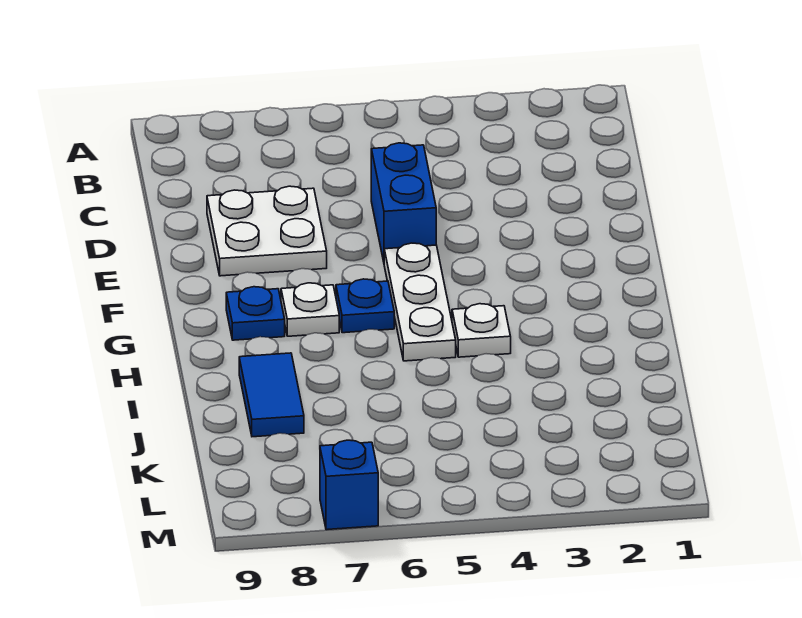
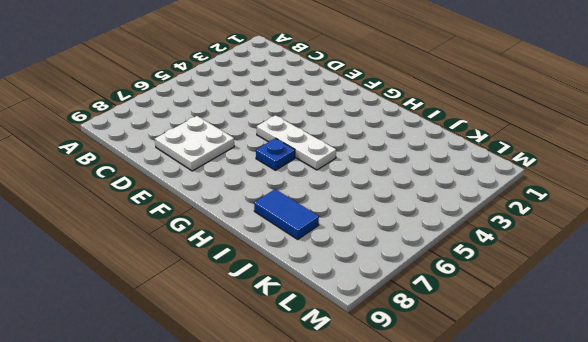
none -> blue 1x2 brick [371,143,436,262]
none -> white 1x1 plate [281,283,339,336]

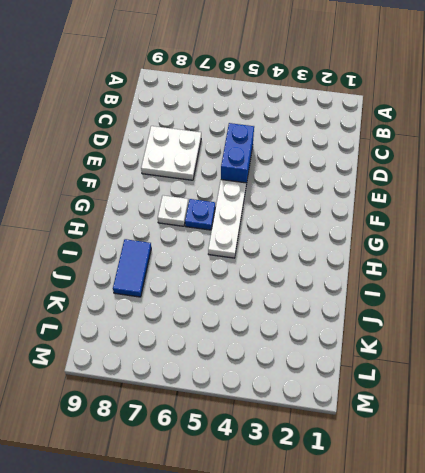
none -> blue 1x1 plate [226,287,285,340]
none -> white 1x1 plate [452,304,511,357]

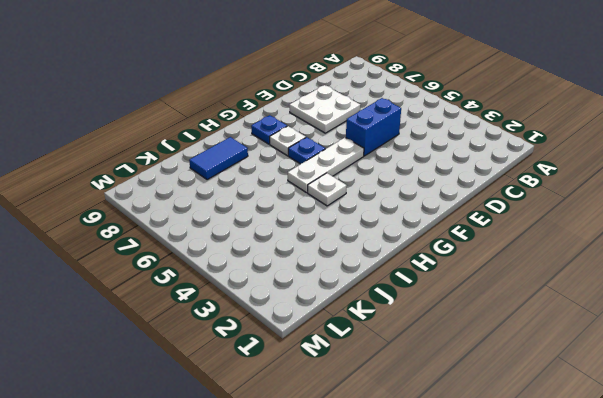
none -> blue 1x1 brick [320,440,378,530]

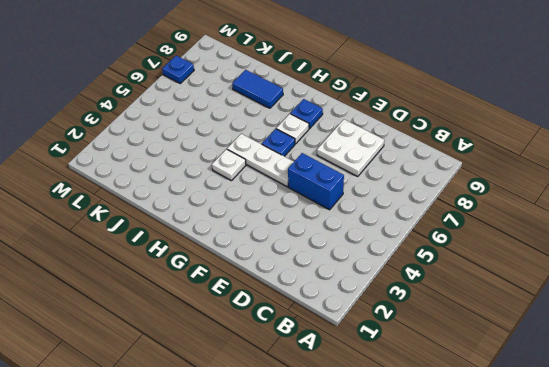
blue 1x1 plate [162,55,194,83] -> blue 1x1 brick [320,440,378,530]

